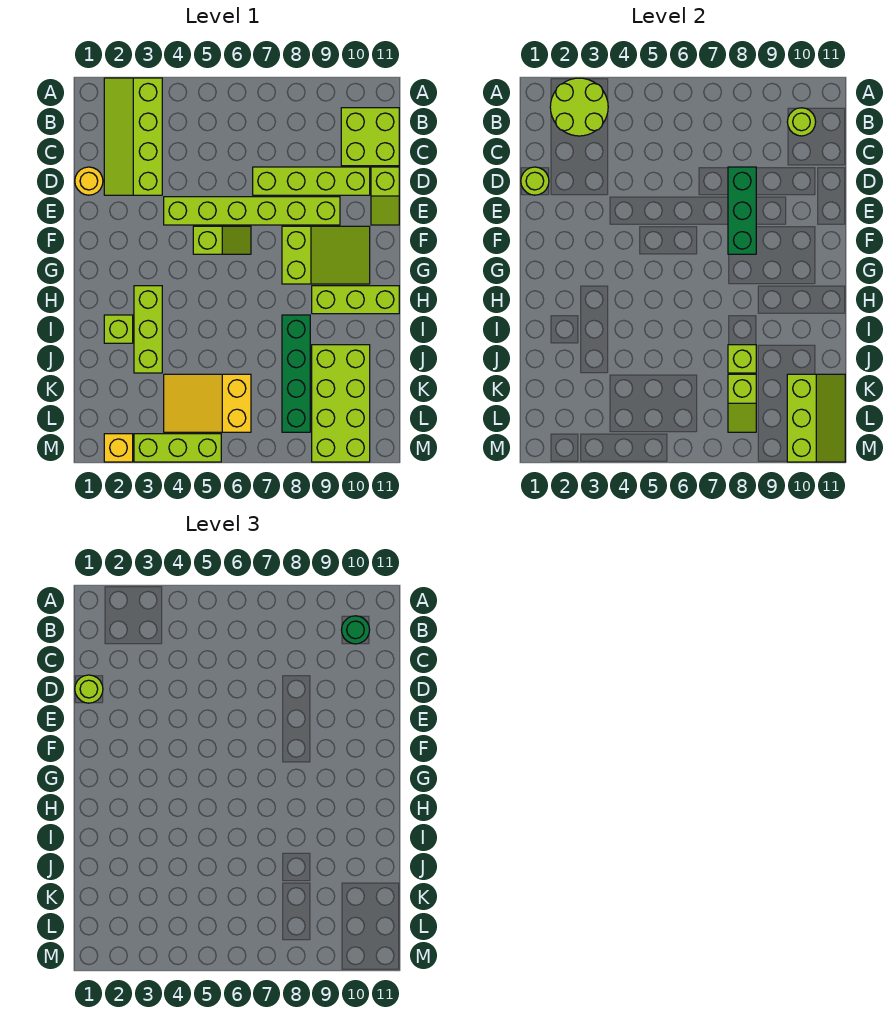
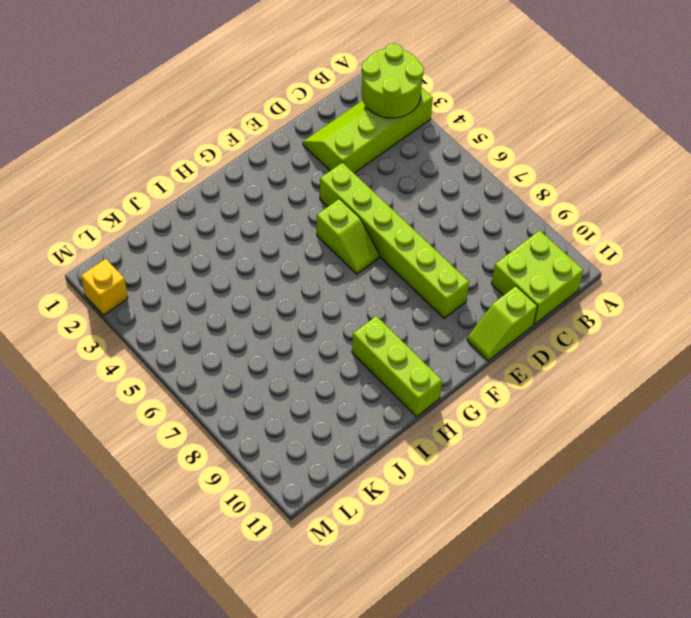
none -> yellow 1x1 round brick [75,167,103,195]
none -> lime 1x4 brick [253,167,370,195]
none -> lime 2x3 slope [282,226,370,284]

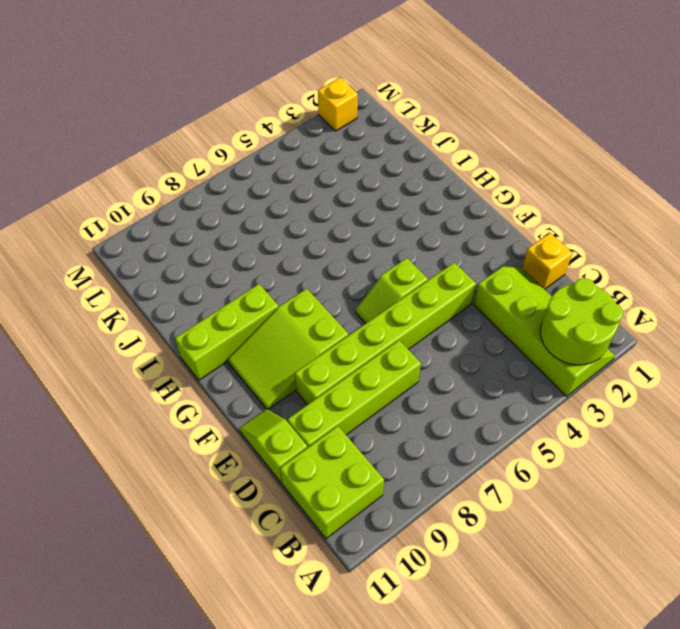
yellow 1x1 brick [522,233,572,289] -> yellow 1x1 round brick [75,167,103,195]
none -> lime 1x3 brick [134,286,162,373]
none -> lime 1x1 brick [104,315,133,343]
none -> green 1x4 brick [282,315,310,432]

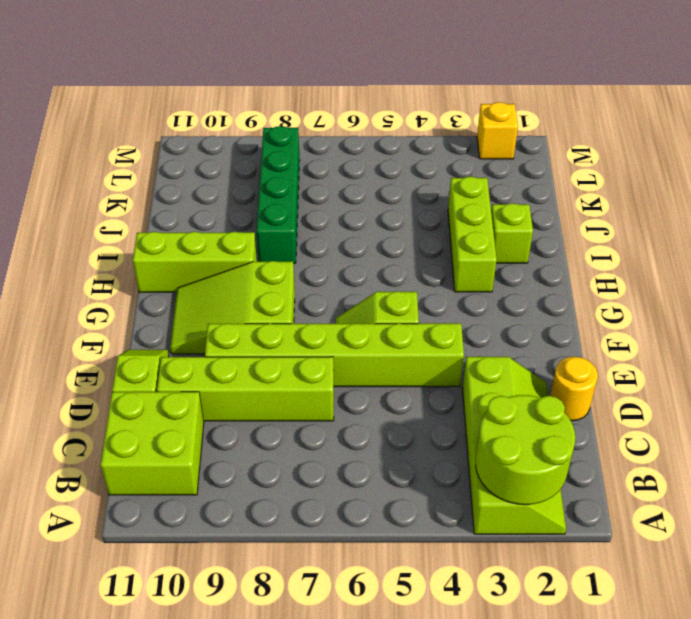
none -> lime 2x4 brick [312,345,370,462]
none -> yellow 2x3 slope [164,374,251,432]
none -> lime 1x3 brick [134,434,221,462]

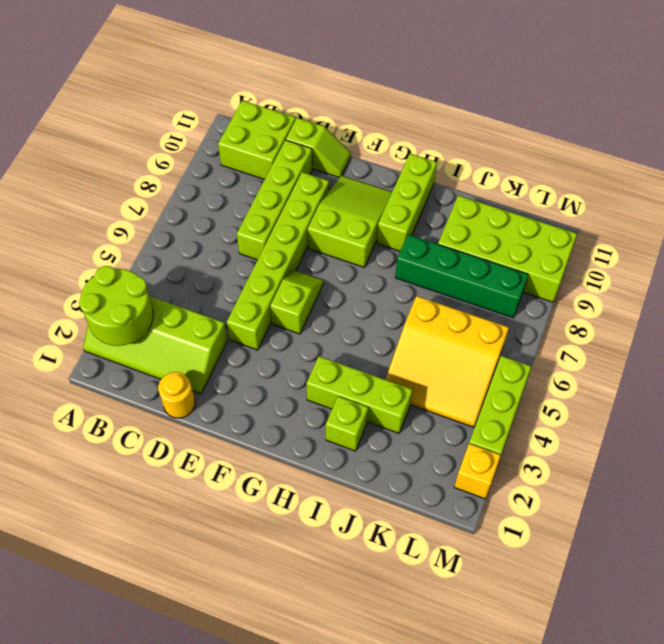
yellow 3x3 slope [385,296,509,427] -> yellow 2x3 slope [164,374,251,432]
none -> lime 1x1 round brick [787,108,816,136]
none -> lime 1x1 round brick [521,167,549,195]
none -> green 1x3 brick [728,167,756,254]

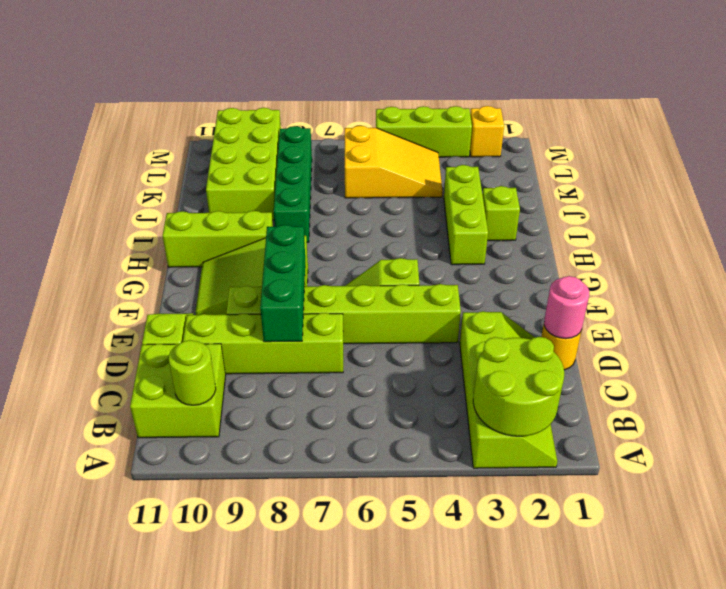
pink 1x1 round brick [544,276,589,339] -> lime 1x1 round brick [521,167,549,195]
none -> lime 1x1 brick [728,345,756,373]
none -> lime 1x2 slope [728,374,756,432]
none -> lime 2x3 slope [787,374,845,462]

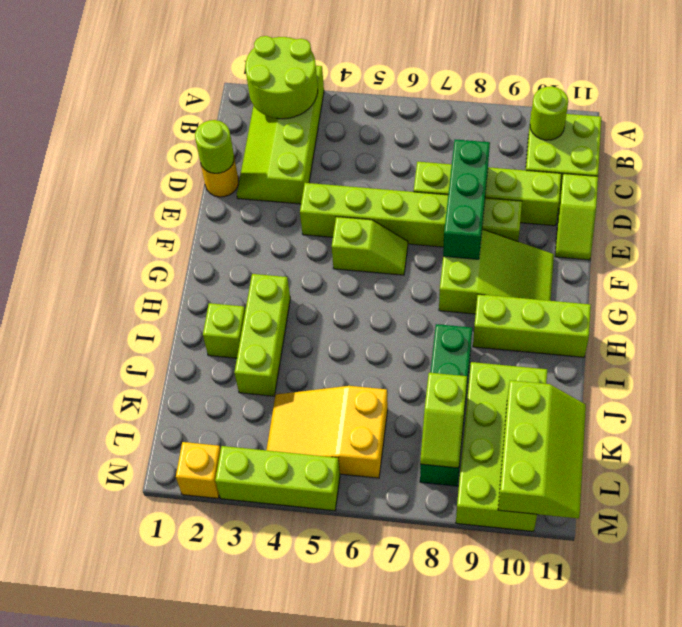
none -> lime 1x1 brick [728,345,756,373]
none -> green 1x1 round brick [341,616,370,644]
none -> lime 1x1 round brick [75,675,103,703]

